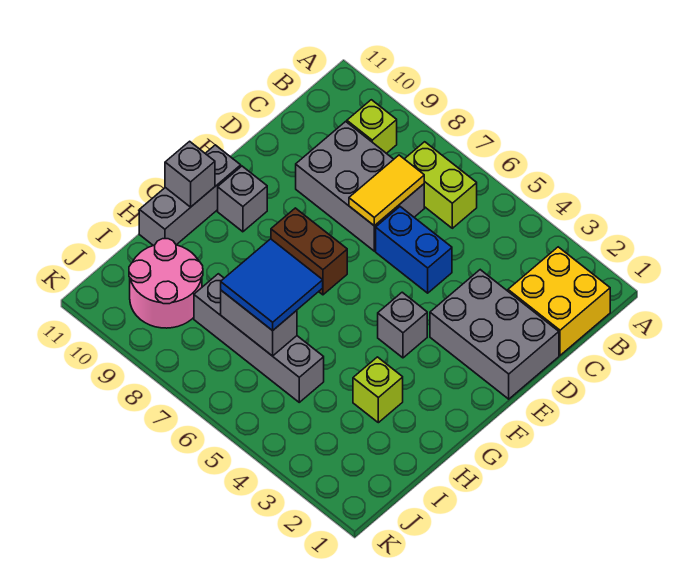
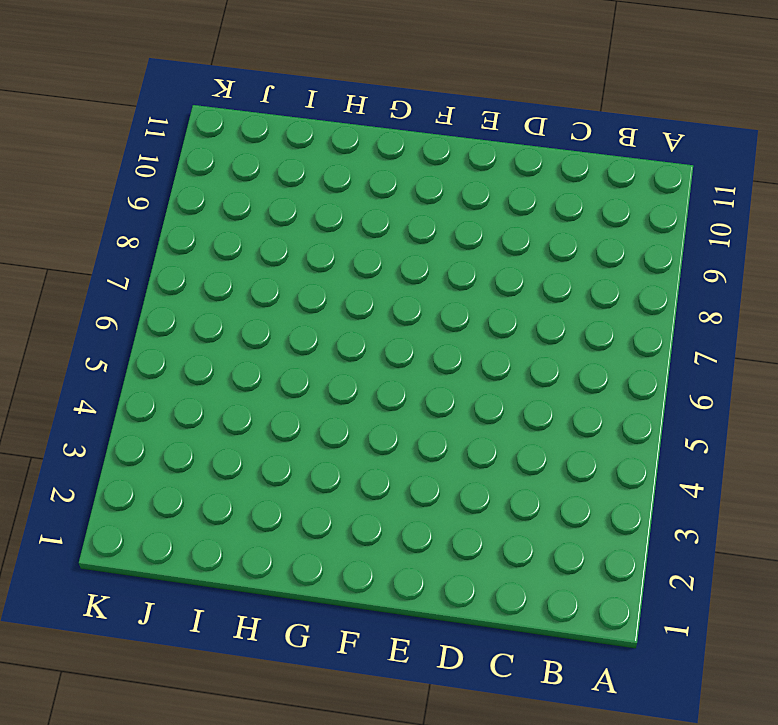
none -> yellow 2x2 brick [508,247,610,355]
none -> lime 1x2 brick [405,142,477,228]
none -> lime 1x1 brick [347,100,397,153]

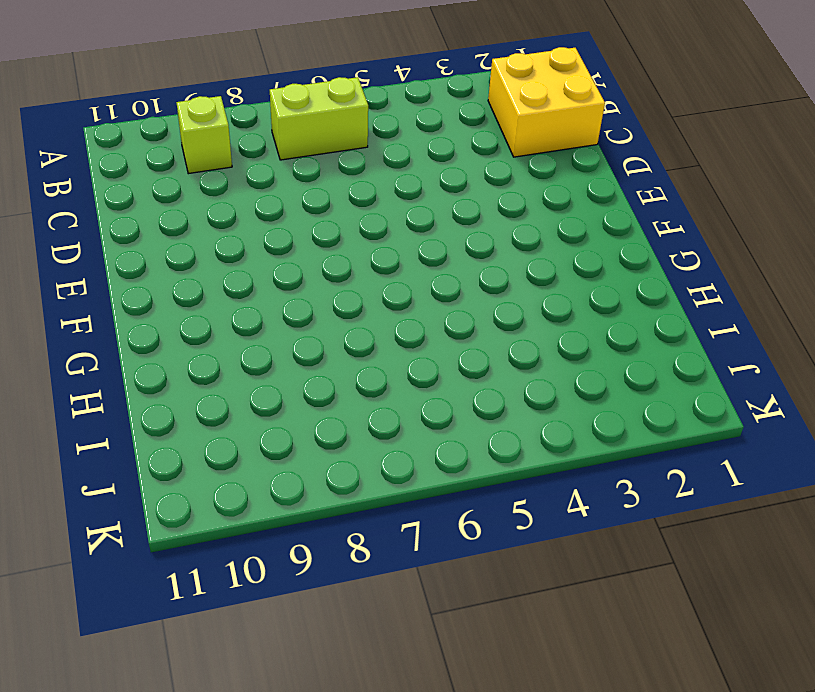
none -> grey 2x3 brick [296,121,424,251]
none -> grey 2x3 brick [430,270,559,399]
none -> blue 1x2 brick [376,207,452,293]

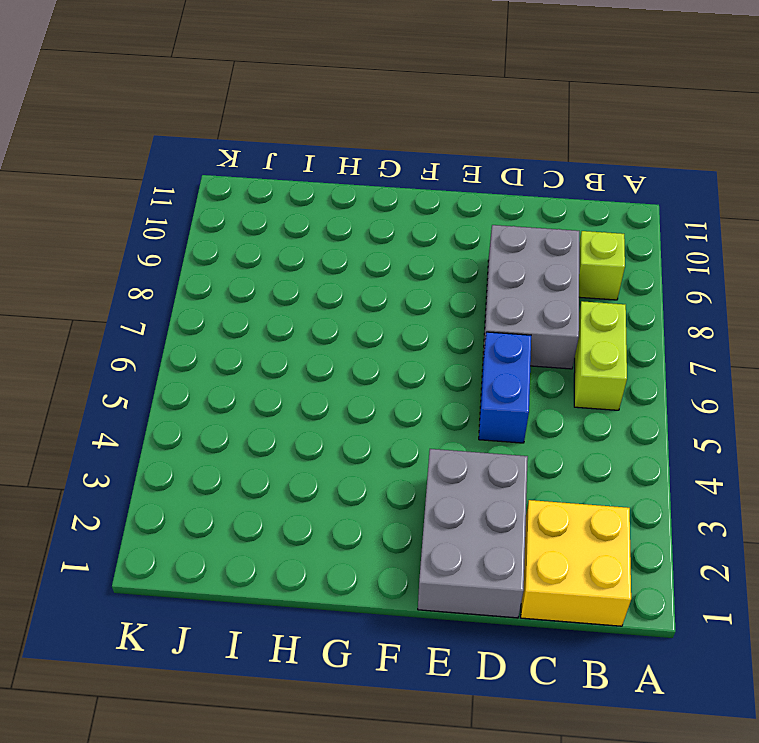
none -> grey 1x1 brick [378,292,427,358]
none -> brown 1x2 brick [271,208,347,295]
none -> grey 1x1 brick [218,166,267,232]

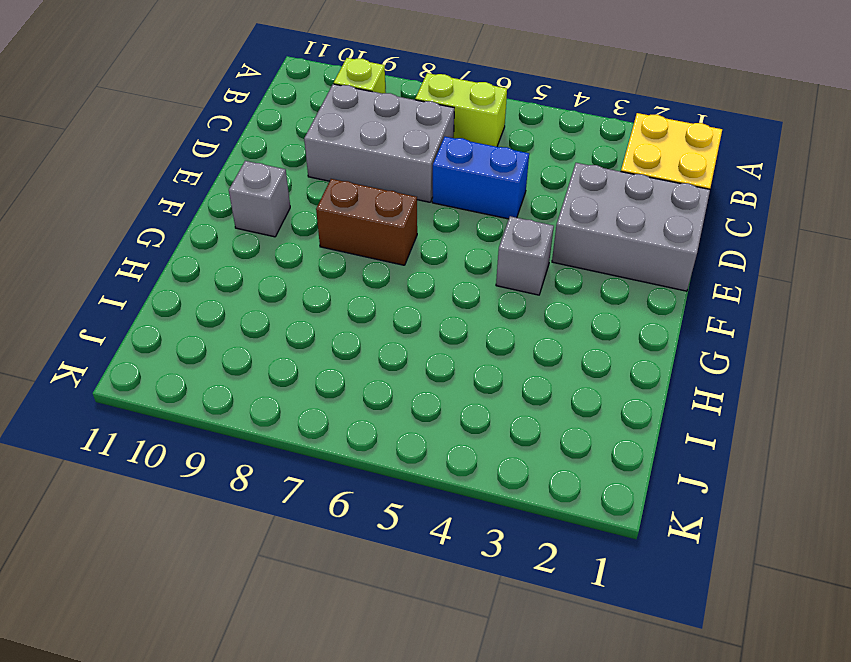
none -> grey 1x3 brick [139,145,241,246]
none -> lime 1x1 brick [353,357,403,423]
none -> grey 1x4 brick [194,274,324,402]

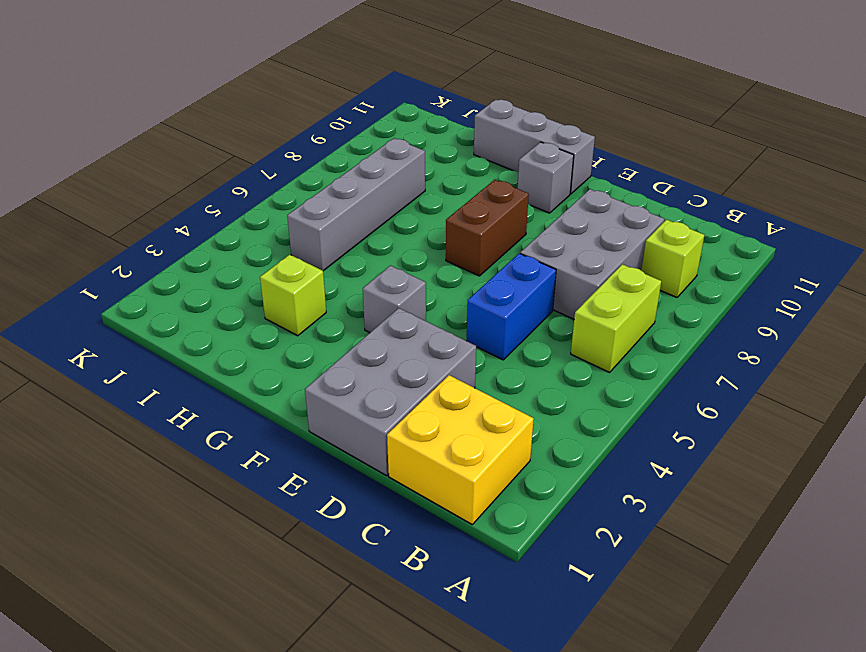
none -> pink 2x2 round brick [129,239,203,328]
none -> yellow 1x2 tile [349,155,424,226]
none -> grey 1x1 brick [165,141,215,207]

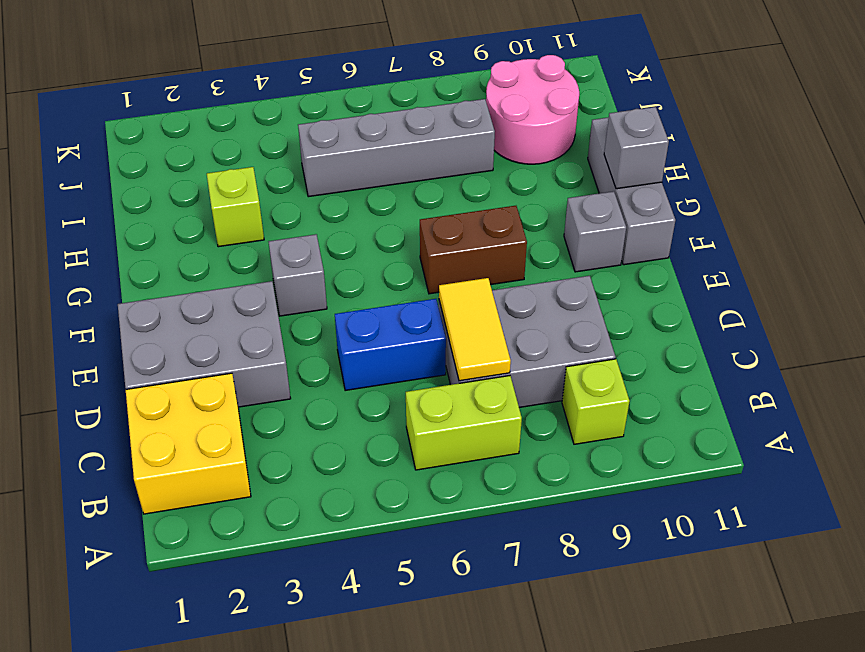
none -> grey 1x2 brick [221,290,297,356]
none -> blue 2x2 tile [221,239,323,331]

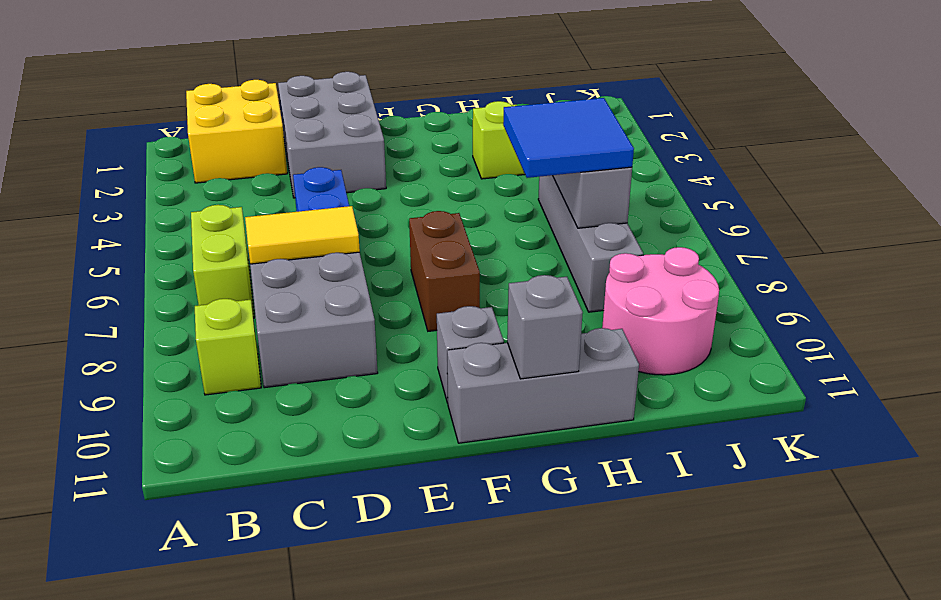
none -> grey 1x1 brick [378,292,427,358]

